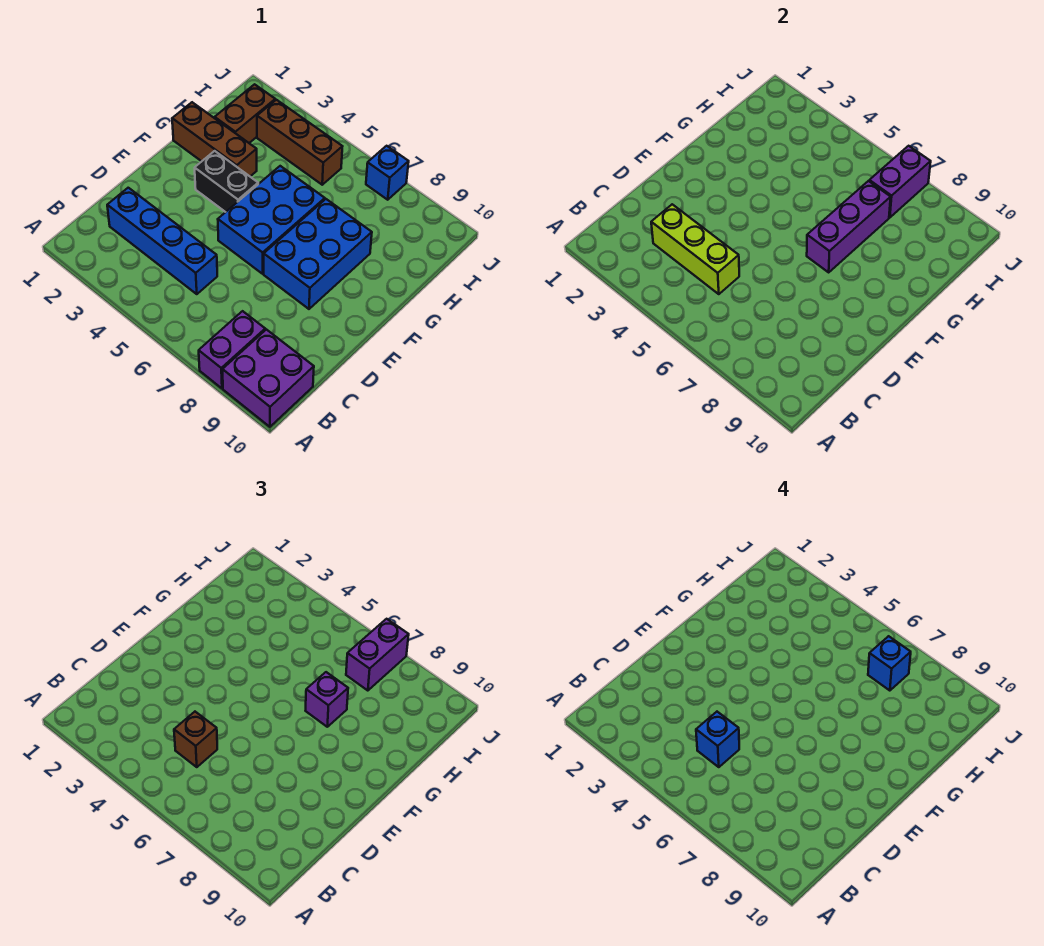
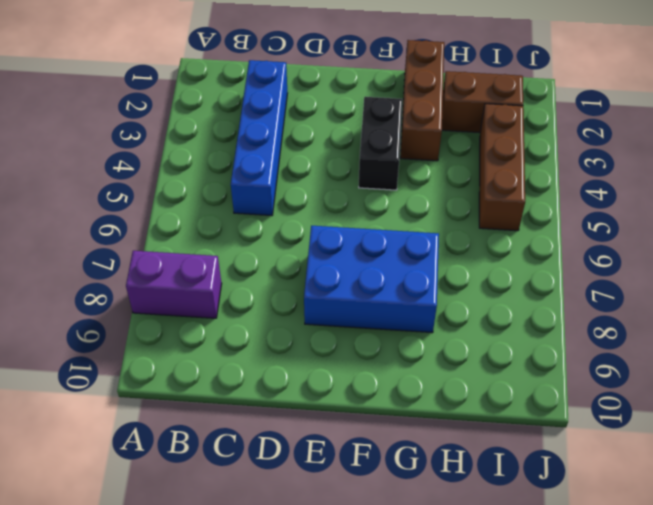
none -> purple 2x2 brick [222,330,314,427]
none -> blue 2x3 brick [218,166,325,274]
none -> blue 1x1 brick [366,146,409,200]

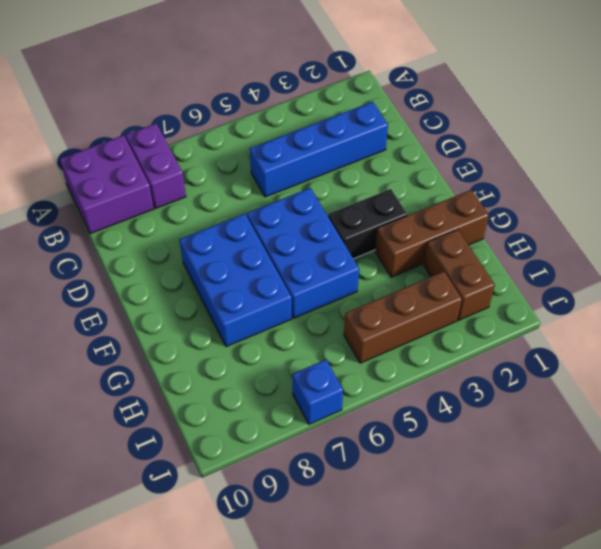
none -> lime 1x3 brick [651,204,739,294]
none -> purple 1x3 brick [807,181,891,272]
none -> purple 1x2 brick [869,146,931,218]

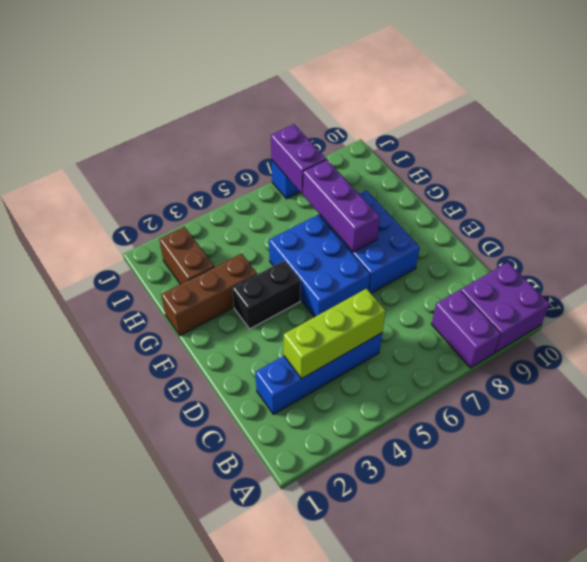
none -> brown 1x3 brick [257,100,343,185]
none -> brown 1x1 brick [174,712,217,767]
none -> purple 1x1 brick [306,672,348,727]

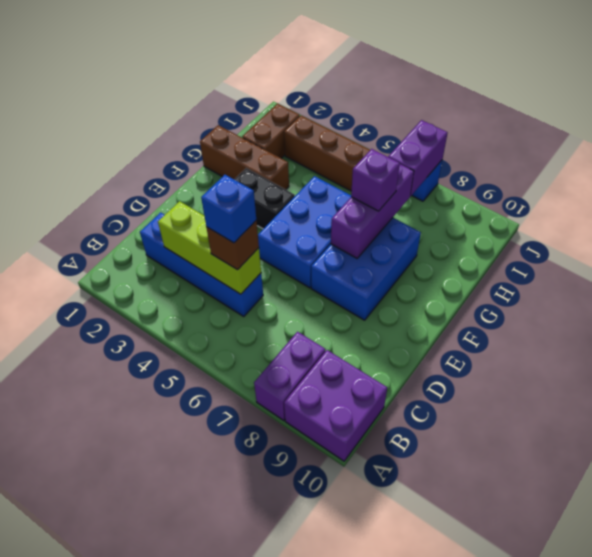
none -> purple 1x2 brick [346,619,409,691]
none -> blue 1x1 brick [868,636,911,691]

